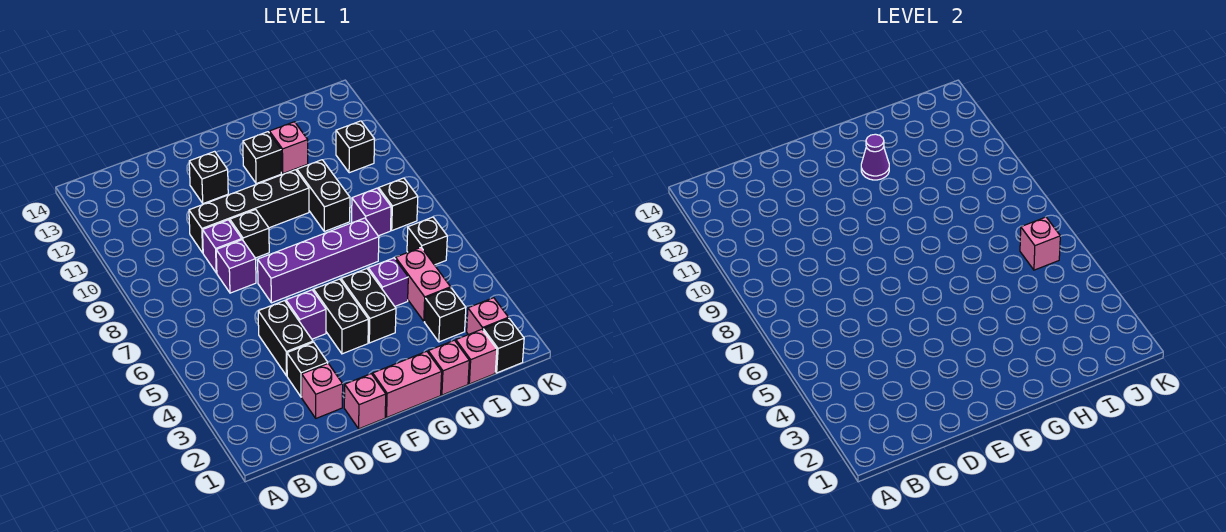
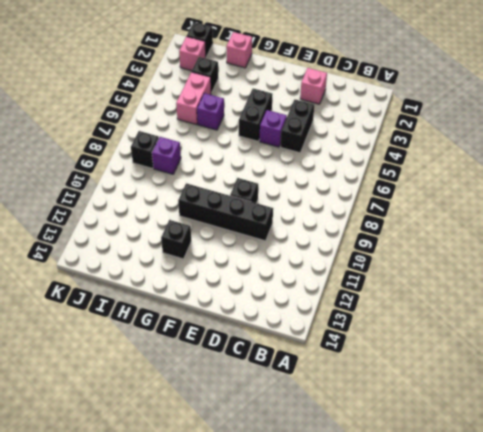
none -> black 1x1 brick [287,342,328,397]
none -> purple 1x1 brick [216,240,256,293]
none -> purple 1x1 brick [203,220,242,273]
none -> pink 1x1 brick [344,374,386,429]

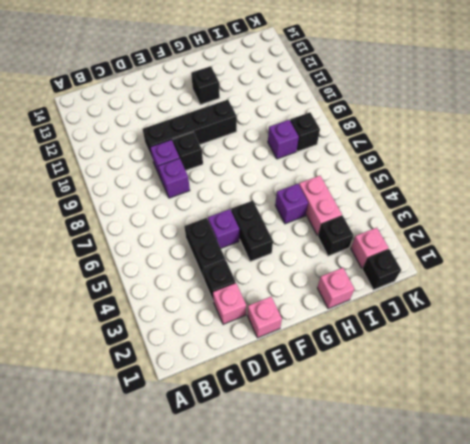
none -> purple 1x4 brick [258,218,379,303]
none -> black 1x1 brick [189,151,228,204]
none -> pink 1x2 brick [373,351,442,417]
none -> black 1x2 brick [341,268,396,343]

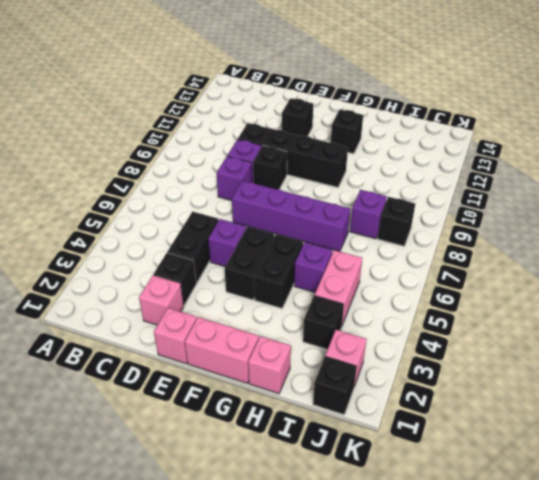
none -> black 1x2 brick [297,160,350,231]
none -> pink 1x1 brick [269,122,308,173]
none -> pink 1x1 brick [456,329,497,384]
none -> black 1x1 brick [407,217,447,265]

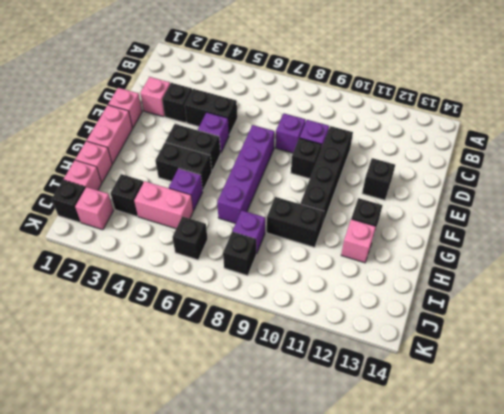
none -> black 1x1 brick [336,121,375,173]
none -> purple 1x1 cone [861,134,889,180]
none -> pink 1x1 brick [1020,217,1060,270]

